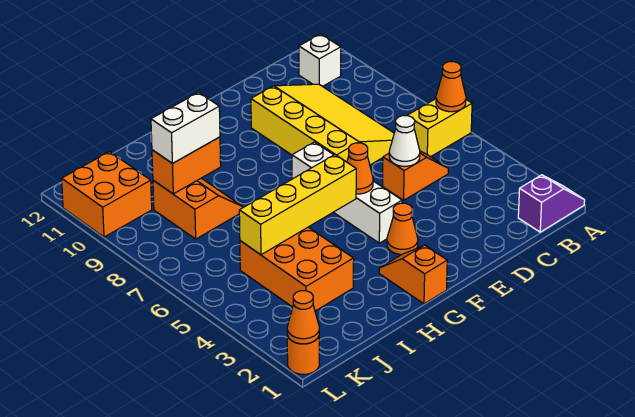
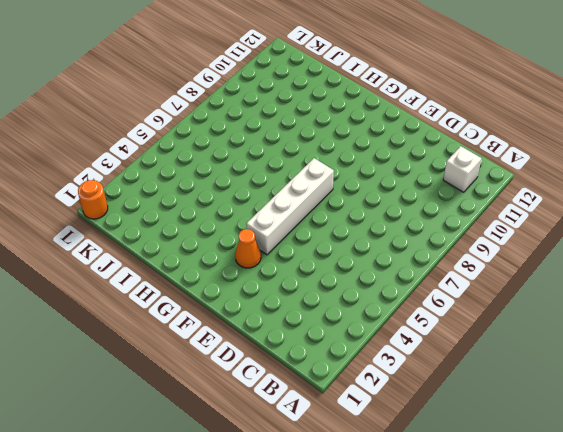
none -> purple 1x2 slope [518,175,585,232]
none -> yellow 1x2 brick [407,99,472,157]
none -> orange 1x2 slope [383,151,448,200]

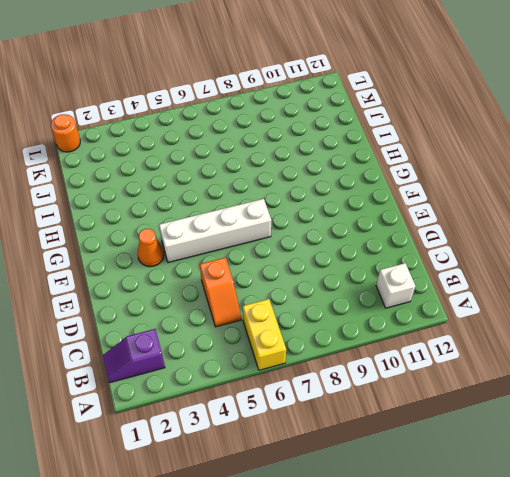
purple 1x2 slope [103,329,165,383] -> purple 1x2 slope turned to [518,175,585,232]
none -> yellow 3x4 slope [251,84,394,165]
none -> orange 1x2 slope [379,245,447,304]
none -> orange 2x3 brick [240,227,354,311]

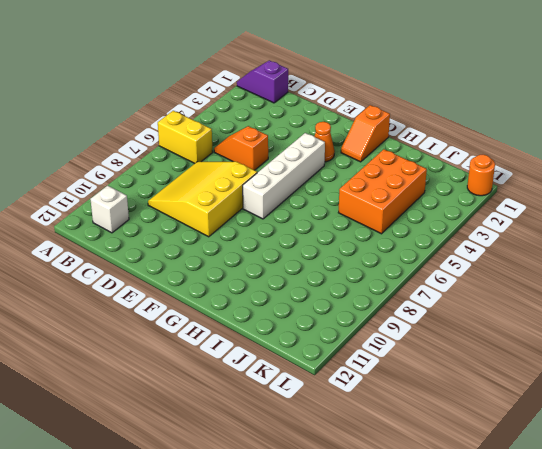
yellow 3x3 slope [148,162,257,237] -> yellow 3x4 slope [251,84,394,165]
none -> orange 2x2 slope [153,178,243,239]
none -> orange 2x2 brick [62,152,152,237]
none -> orange 1x1 cone [436,62,466,112]

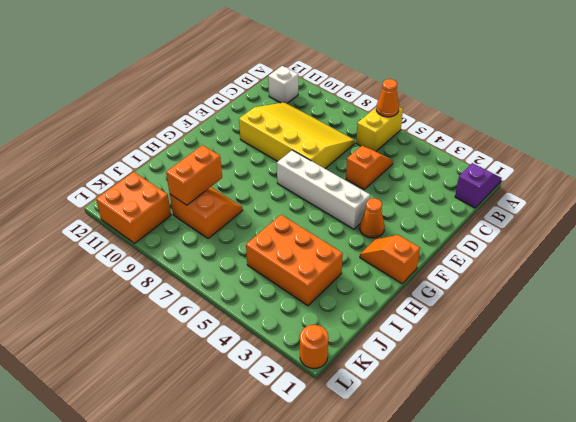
none -> white 1x1 cone [389,116,420,166]
none -> orange 1x1 cone [347,143,373,194]
none -> yellow 1x4 brick [239,155,356,255]

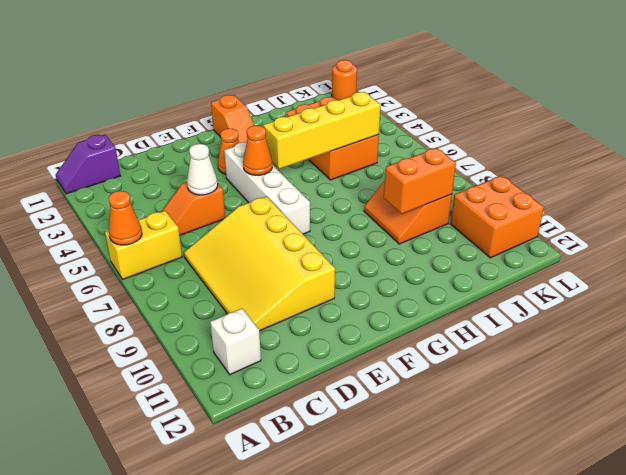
none -> orange 1x1 cone [287,291,319,344]
none -> white 1x2 brick [151,92,220,164]

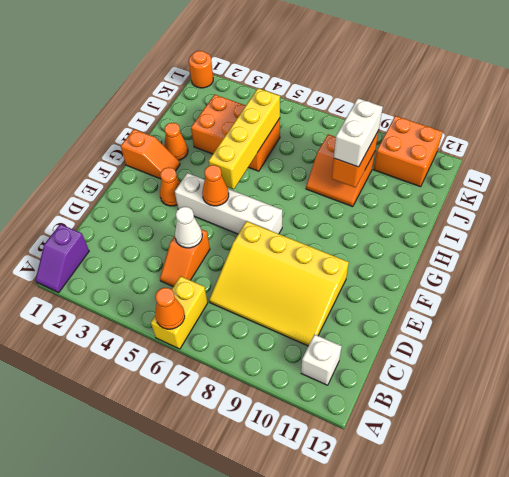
orange 1x1 cone [164,123,188,160] -> orange 1x1 cone moved to [287,291,319,344]

